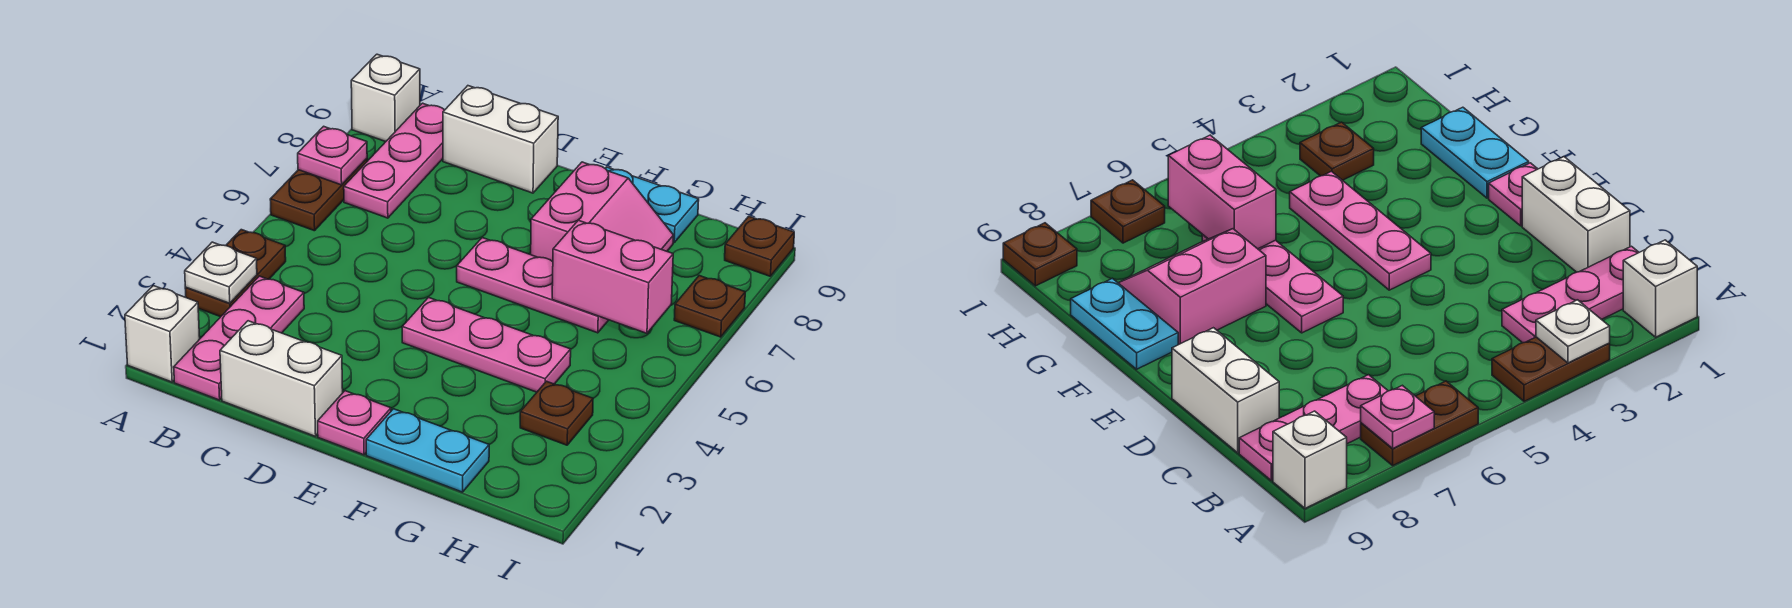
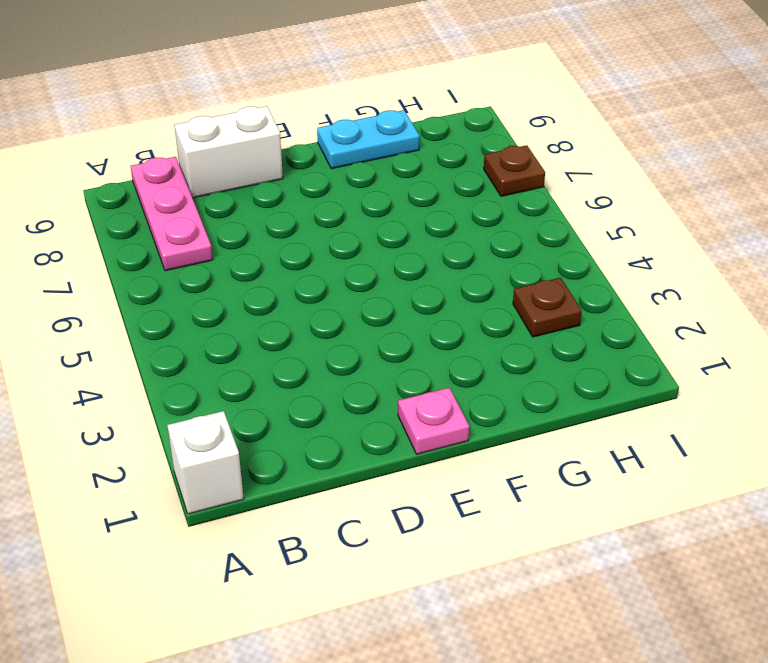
none -> brown 1x2 plate [185,230,286,317]
none -> brown 1x2 plate [270,159,367,231]
none -> white 1x1 brick [351,54,420,142]

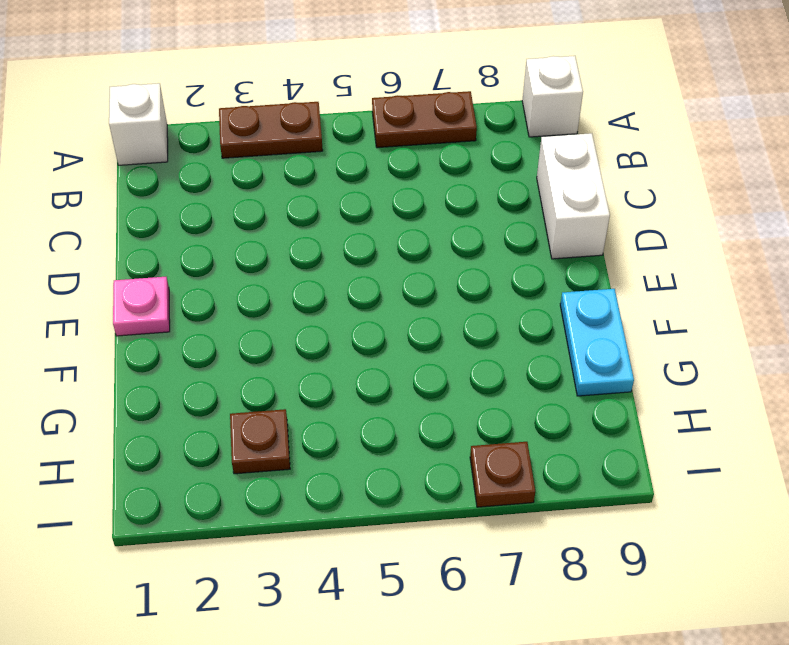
none -> pink 1x3 plate [174,276,304,400]
none -> pink 1x3 plate [344,103,444,218]
none -> white 1x2 brick [220,321,343,436]

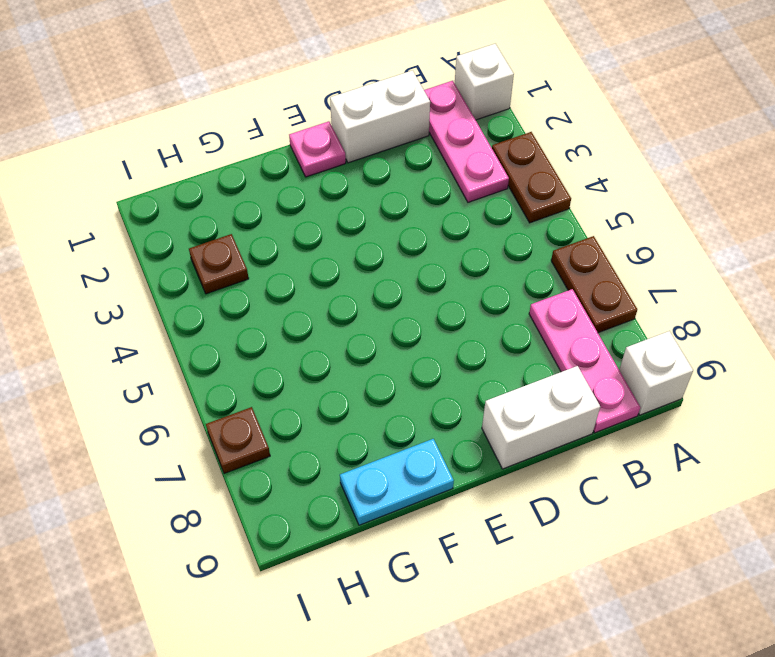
none -> pink 1x3 plate [402,298,571,392]
none -> pink 1x3 plate [457,238,608,333]
none -> cyan 1x2 plate [366,409,489,492]

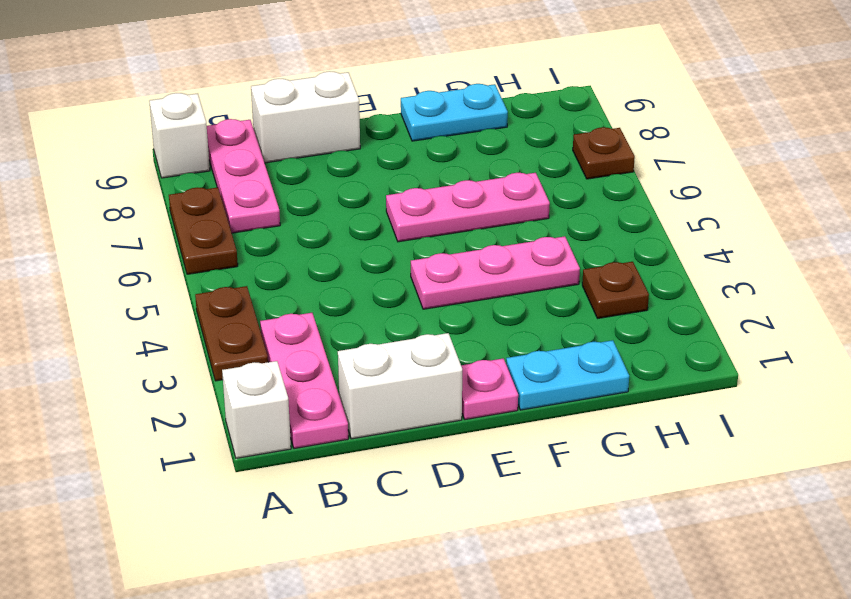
none -> pink 2x2 slope [531,162,673,262]
none -> brown 1x1 plate [725,216,794,276]
none -> white 1x1 plate [185,242,257,303]

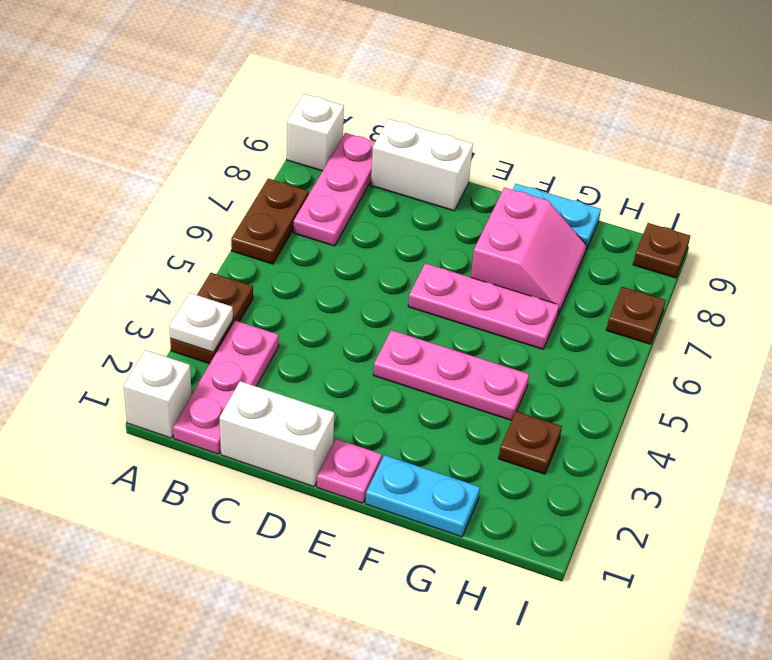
none -> pink 1x1 plate [298,126,367,185]
none -> pink 1x2 brick [552,220,673,333]

